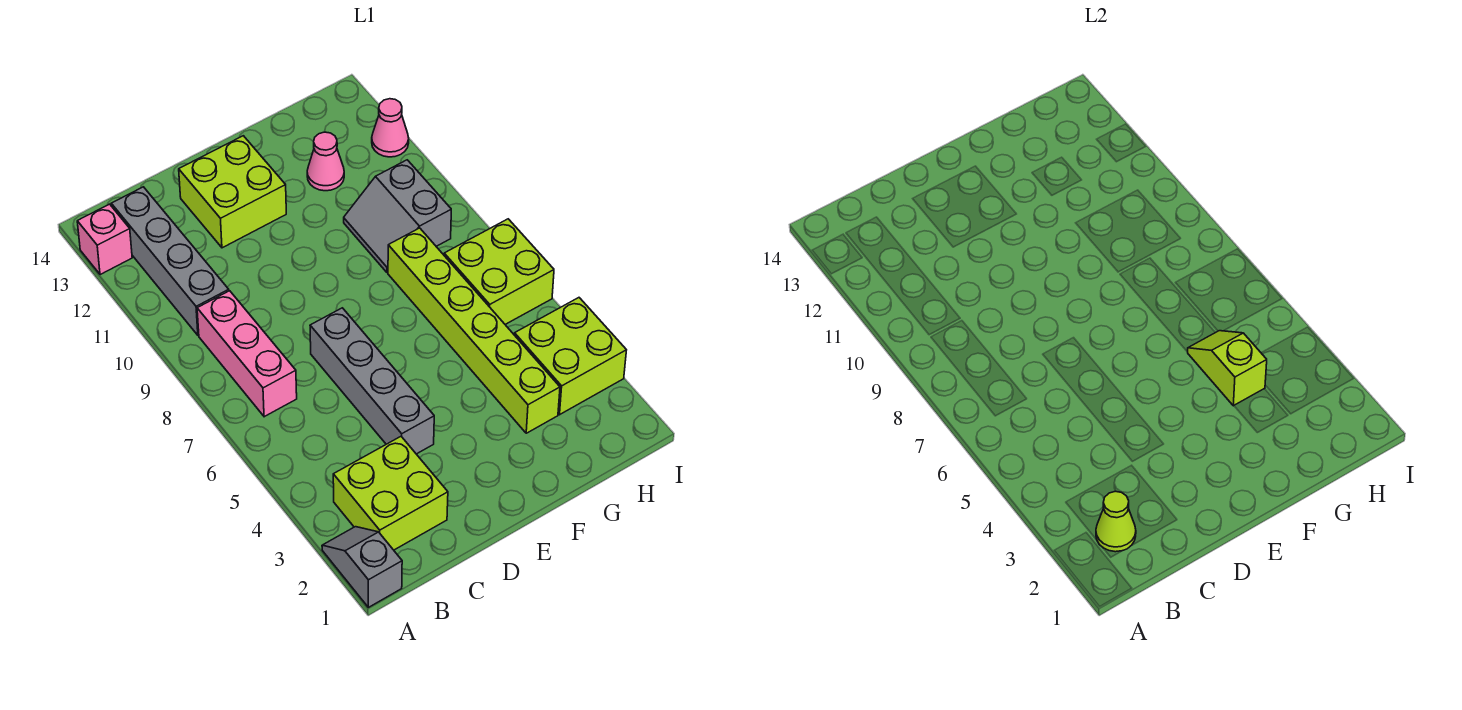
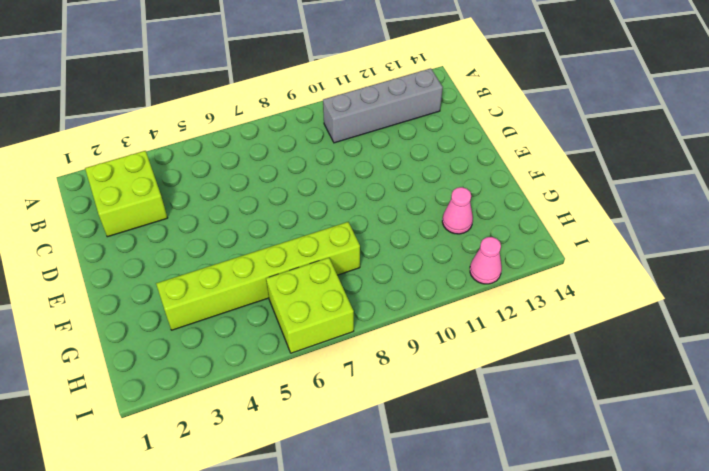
none -> grey 1x2 slope [322,527,402,607]
none -> pink 1x1 brick [77,204,132,275]
none -> pink 1x3 brick [197,291,297,417]

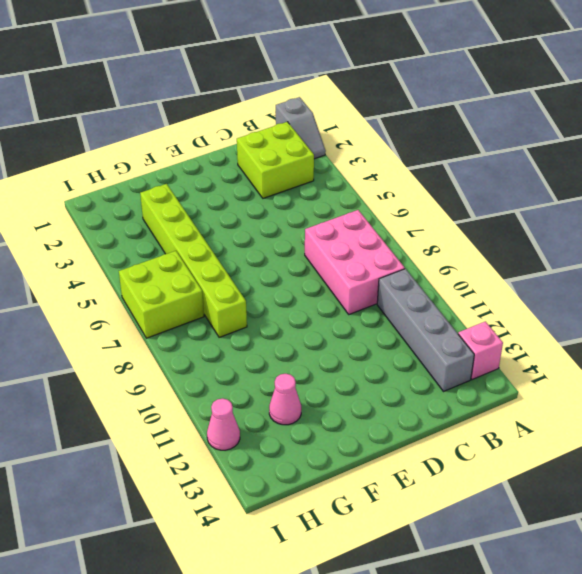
pink 2x3 brick [305,210,405,314] -> pink 1x3 brick [197,291,297,417]
none -> grey 1x4 brick [310,308,434,454]
none -> lime 2x2 brick [179,136,286,248]
none -> grey 2x2 slope [344,160,451,273]

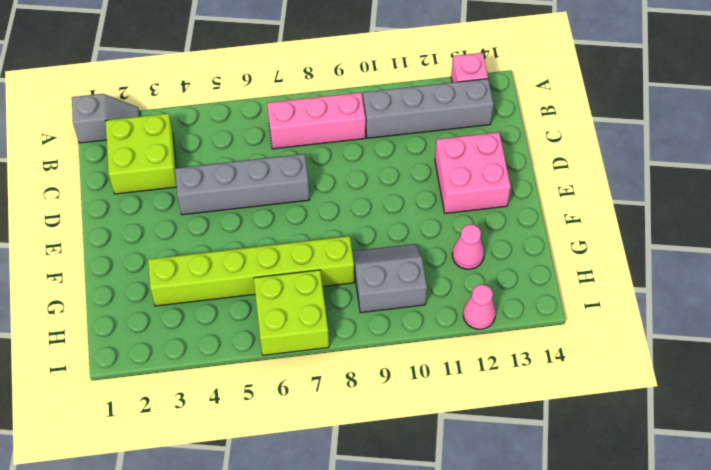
pink 2x2 brick [435,132,511,213] -> lime 2x2 brick [179,136,286,248]
none -> lime 2x2 brick [515,298,626,415]
none -> lime 1x1 cone [1096,491,1136,552]
none -> lime 1x2 slope [1188,331,1267,406]

